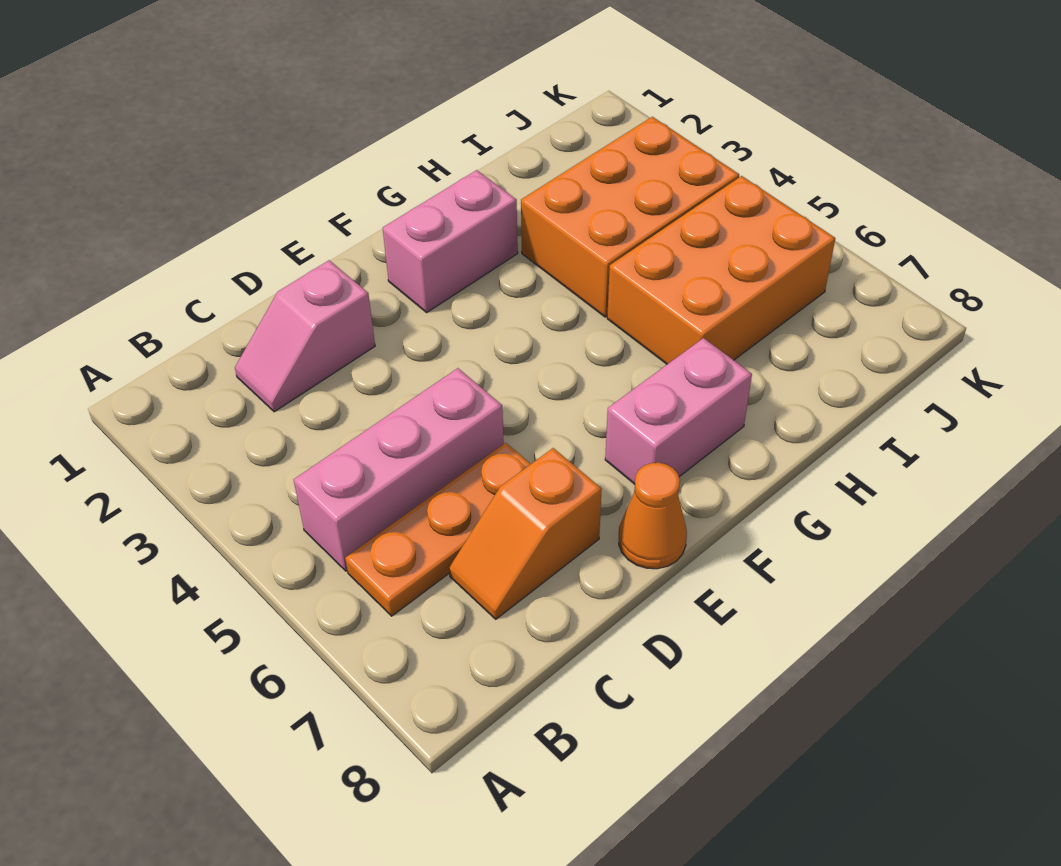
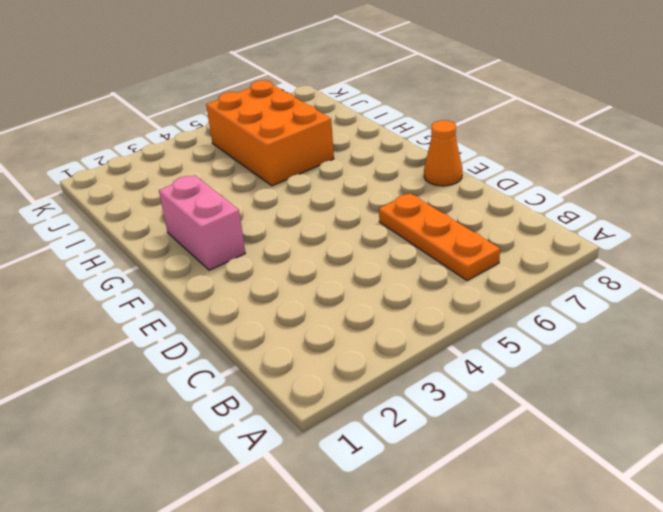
none -> pink 1x3 brick [294,368,504,571]
none -> pink 1x2 slope [235,260,375,412]

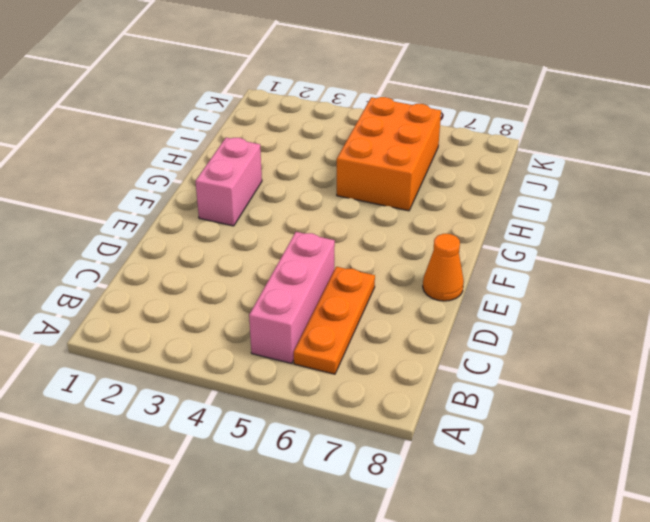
none -> pink 1x2 slope [235,260,375,412]
none -> orange 1x2 slope [449,448,602,619]

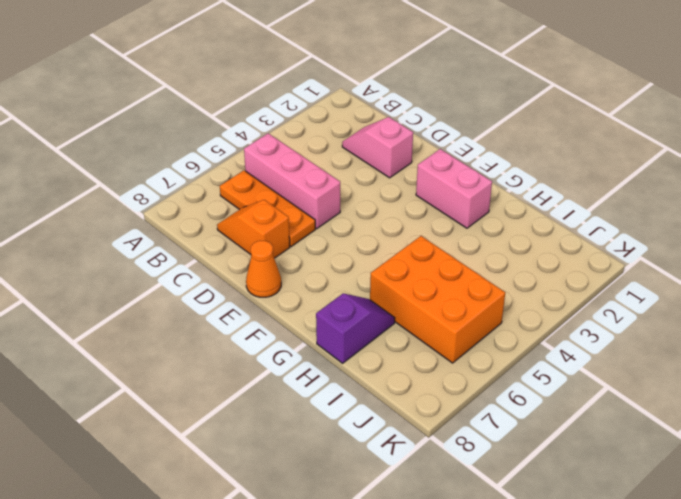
purple 1x2 slope [316,293,395,363] -> none
none -> pink 1x2 brick [605,338,752,484]
none -> orange 2x3 brick [521,117,739,317]

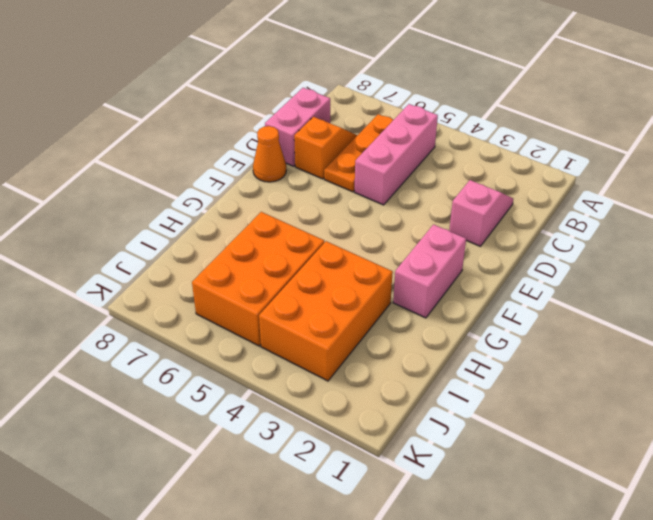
pink 1x2 brick [265,88,330,166] -> pink 1x2 brick moved to [605,338,752,484]

